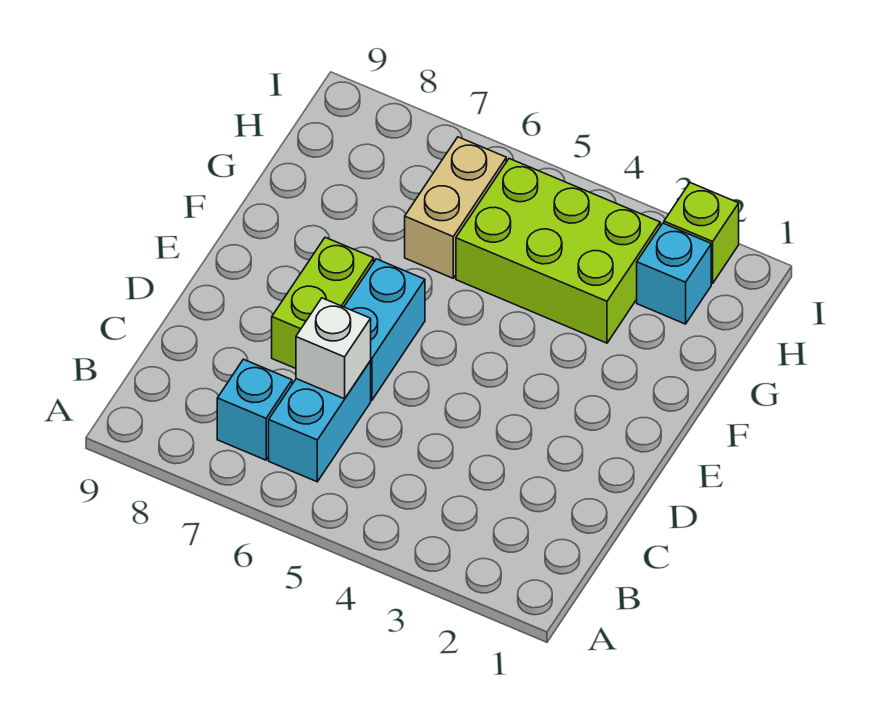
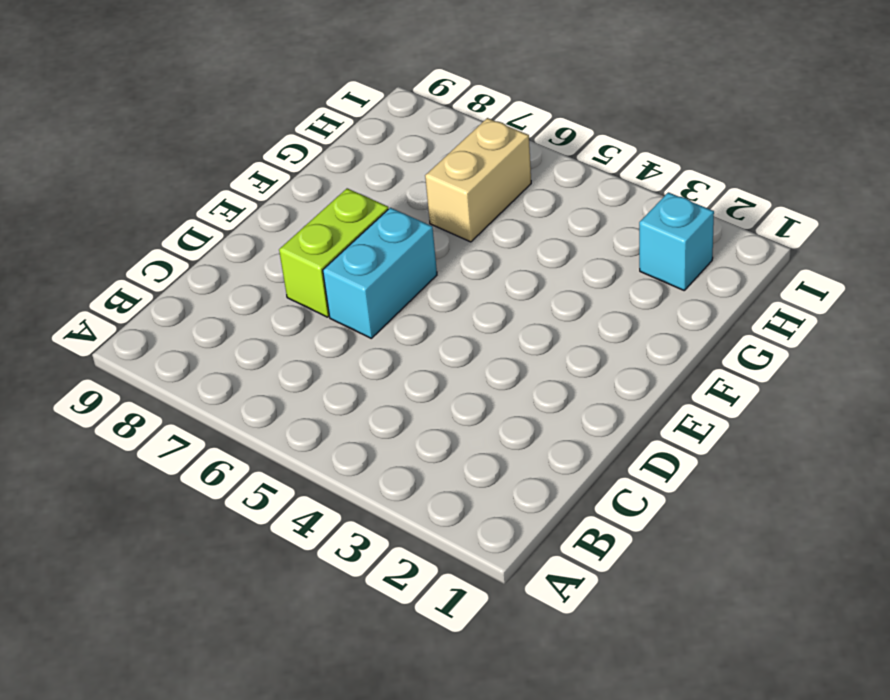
none -> cyan 1x2 brick [269,361,371,482]
none -> cyan 1x1 brick [217,359,292,460]

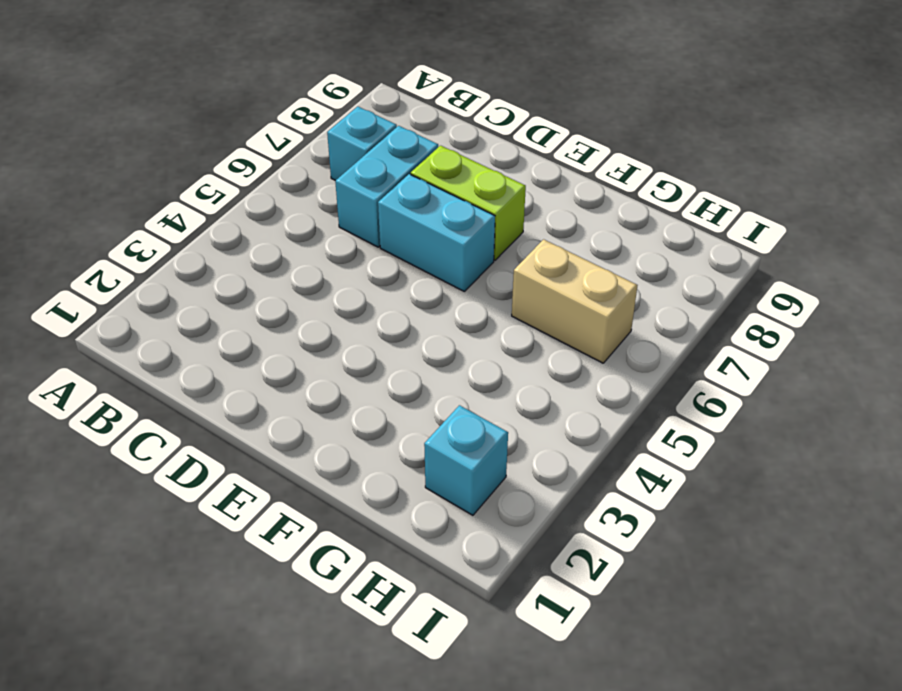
cyan 1x2 brick [335,126,438,247] -> cyan 1x2 brick turned to [269,361,371,482]
none -> lime 2x3 brick [456,159,660,343]
none -> lime 1x1 brick [664,183,739,283]

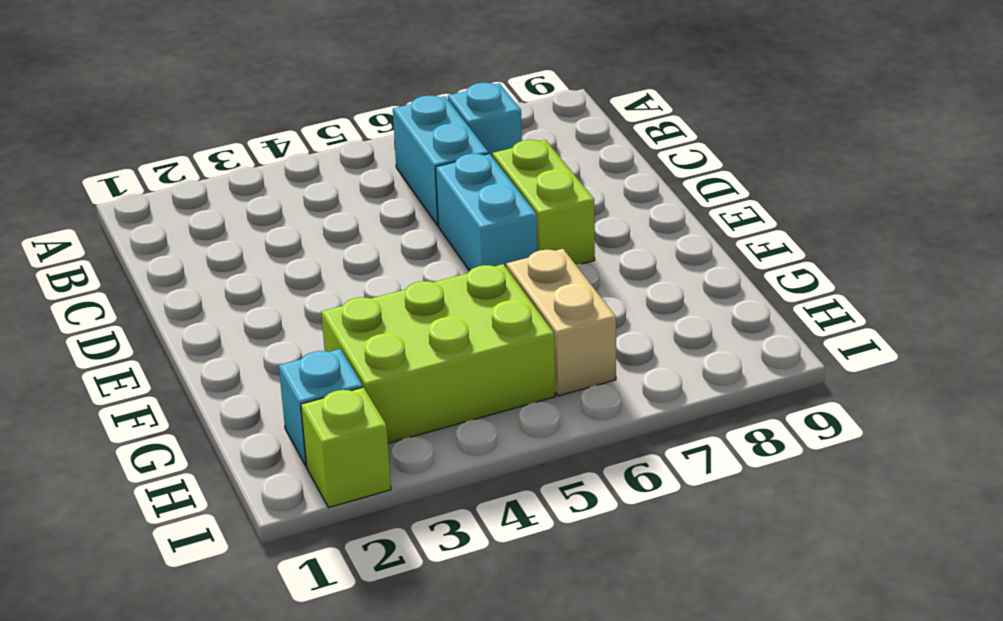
none -> white 1x1 brick [296,298,371,399]

